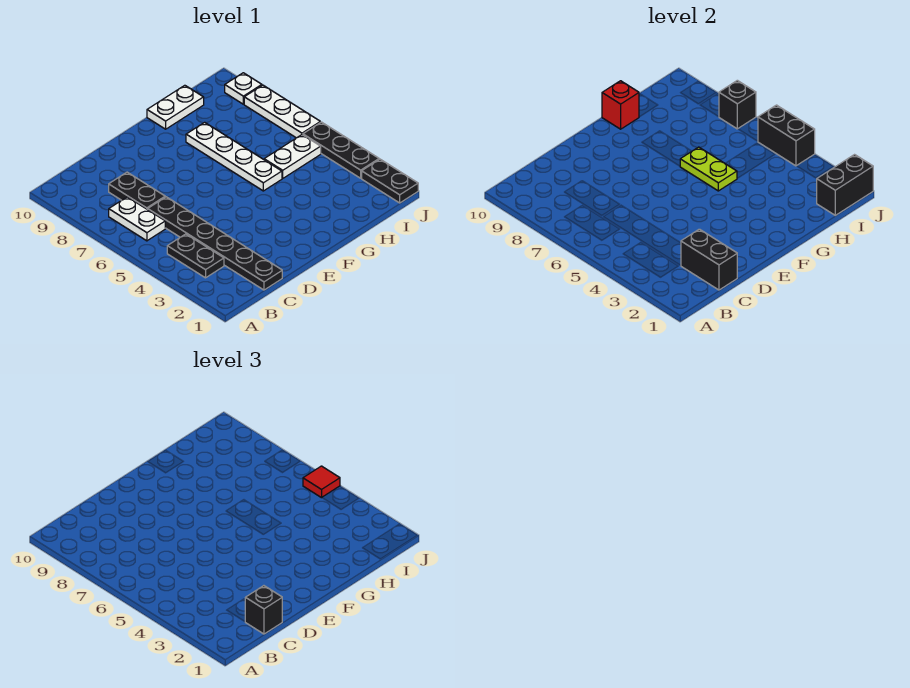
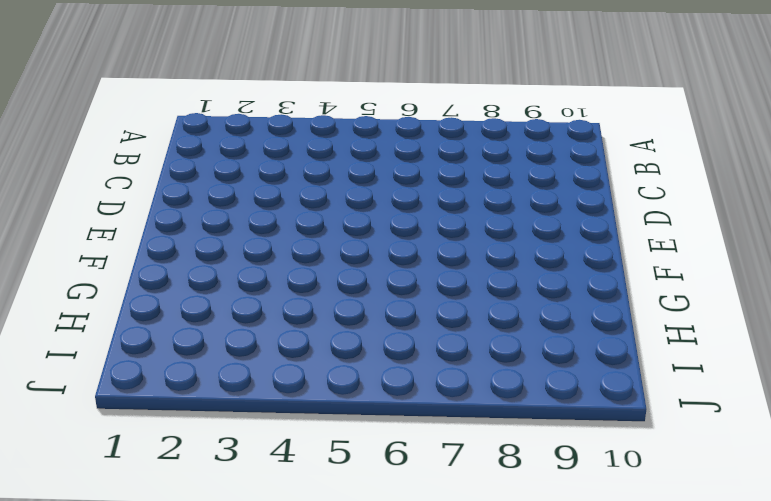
none -> black 1x2 plate [167,234,224,278]
none -> white 1x2 plate [109,197,165,241]
none -> black 1x6 plate [148,197,282,290]

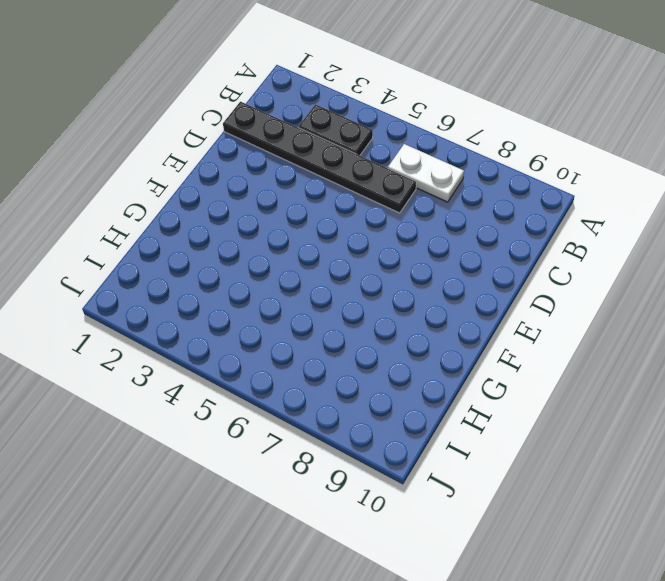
none -> black 1x2 plate [109,172,165,210]
none -> white 1x4 plate [186,122,282,191]
none -> white 1x2 plate [147,85,204,129]

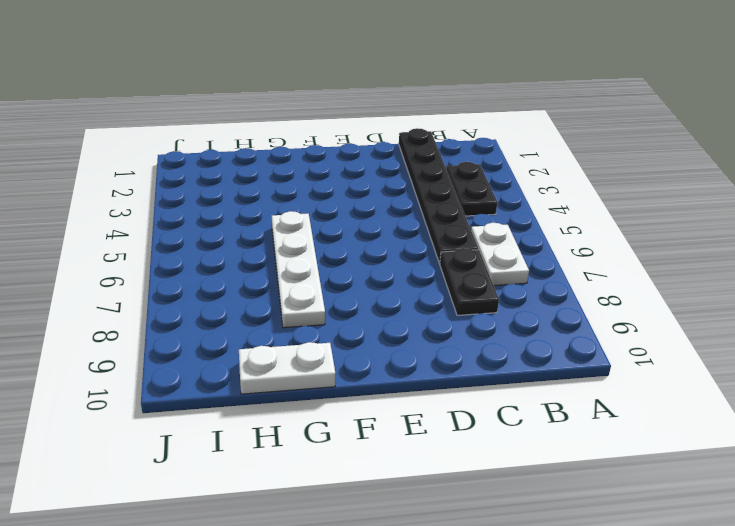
none -> white 1x2 plate [264,135,321,178]
none -> black 1x2 plate [362,159,418,203]
none -> black 1x3 plate [303,122,379,178]

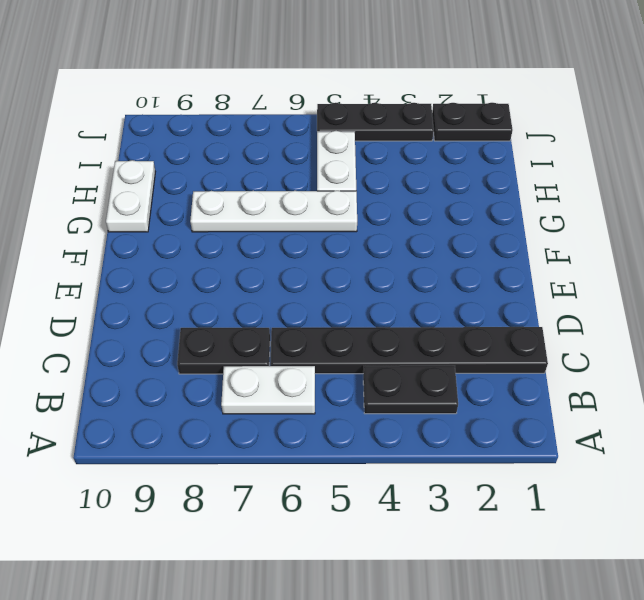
none -> white 1x3 plate [244,85,320,138]
none -> white 1x1 plate [225,73,262,104]
none -> black 1x2 brick [681,229,737,290]

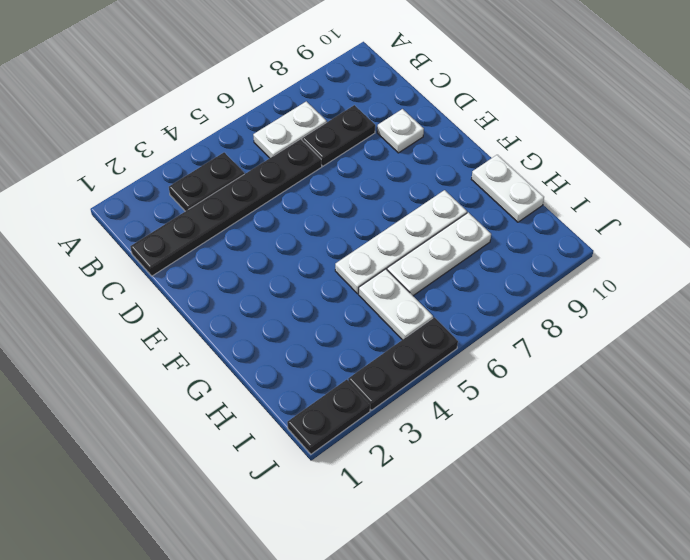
white 1x1 plate [377,109,424,153] -> white 1x1 plate moved to [225,73,262,104]
white 1x3 plate [387,212,491,296] -> white 1x3 plate moved to [244,85,320,138]
none -> black 1x2 brick [681,229,737,290]
none -> lime 1x2 plate [680,147,737,191]
none -> red 1x1 brick [602,81,639,129]

